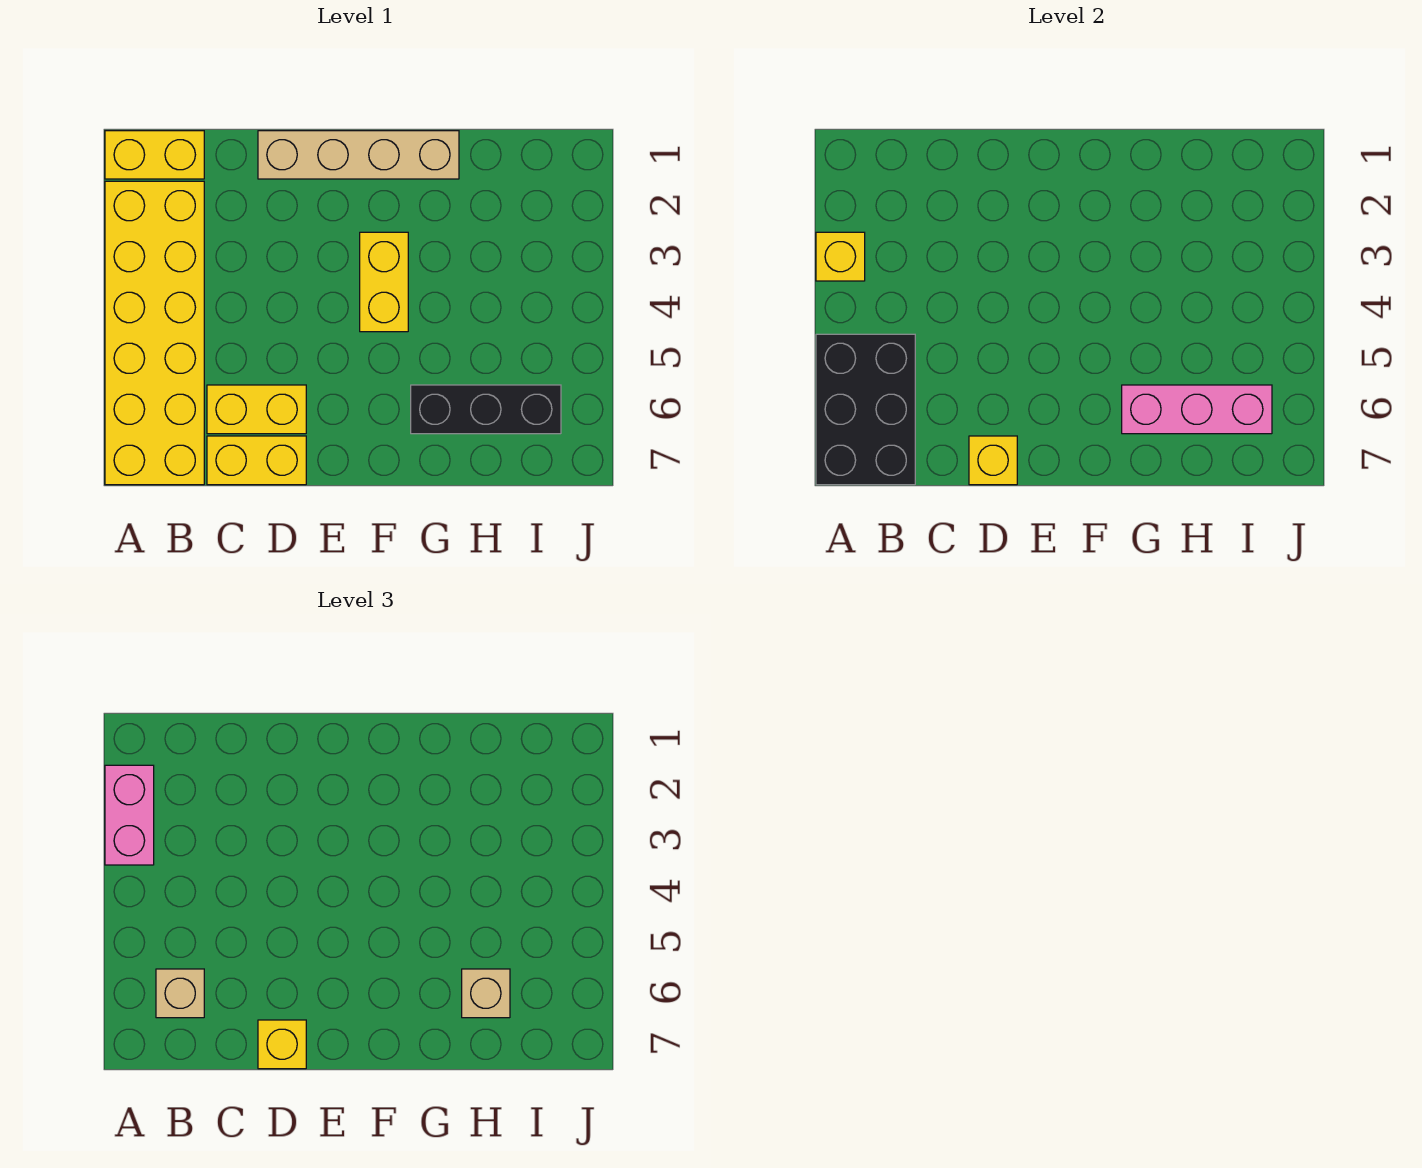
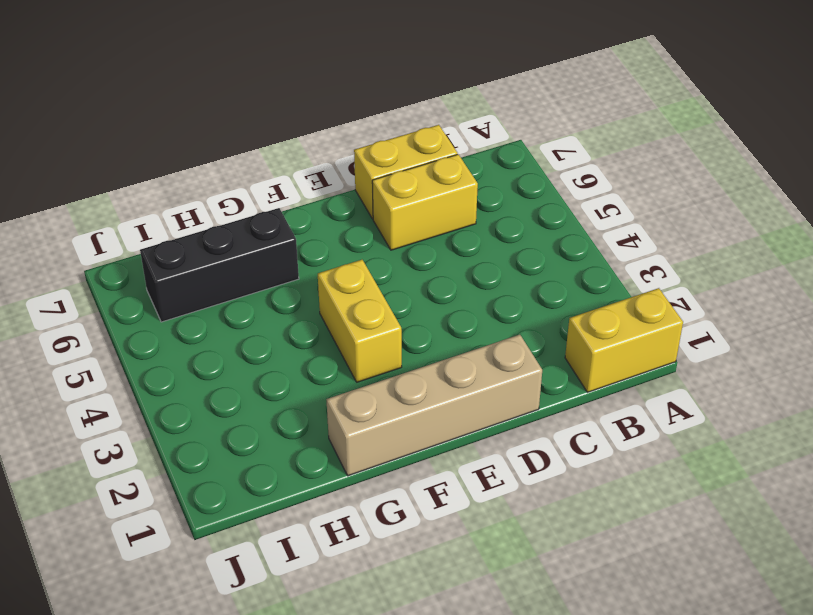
none -> yellow 2x6 brick [105,181,204,485]
none -> yellow 1x1 brick [816,232,865,281]
none -> black 2x3 brick [816,334,915,485]

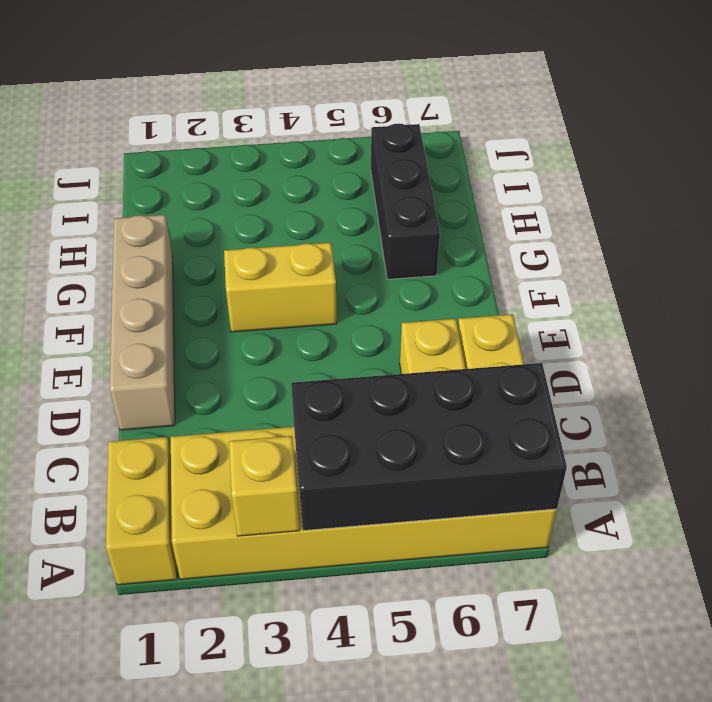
black 2x4 brick [291,363,567,531] -> black 2x3 brick [816,334,915,485]
none -> yellow 1x1 brick [969,436,1017,485]
none -> pink 1x3 brick [1122,385,1272,434]
none -> pink 1x2 brick [105,765,154,865]

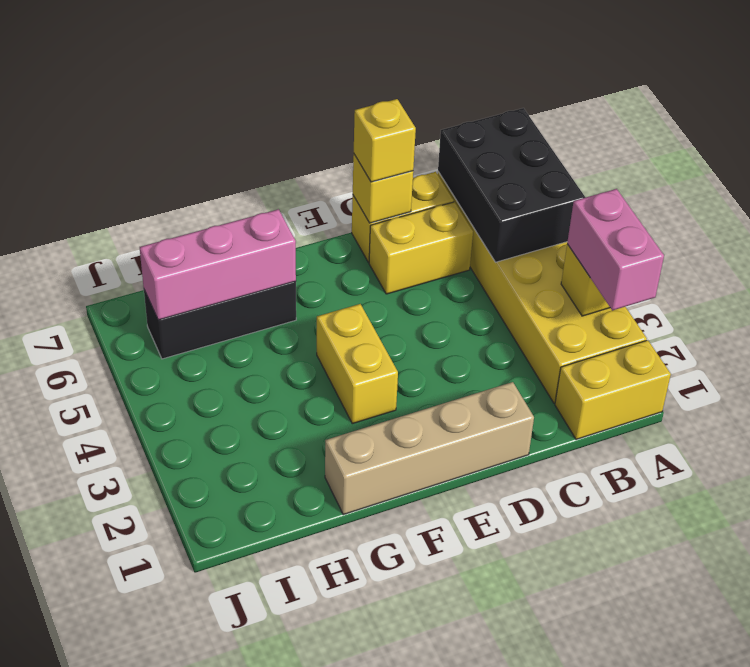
none -> tan 1x1 brick [156,969,204,1018]
none -> tan 1x1 brick [462,969,510,1018]

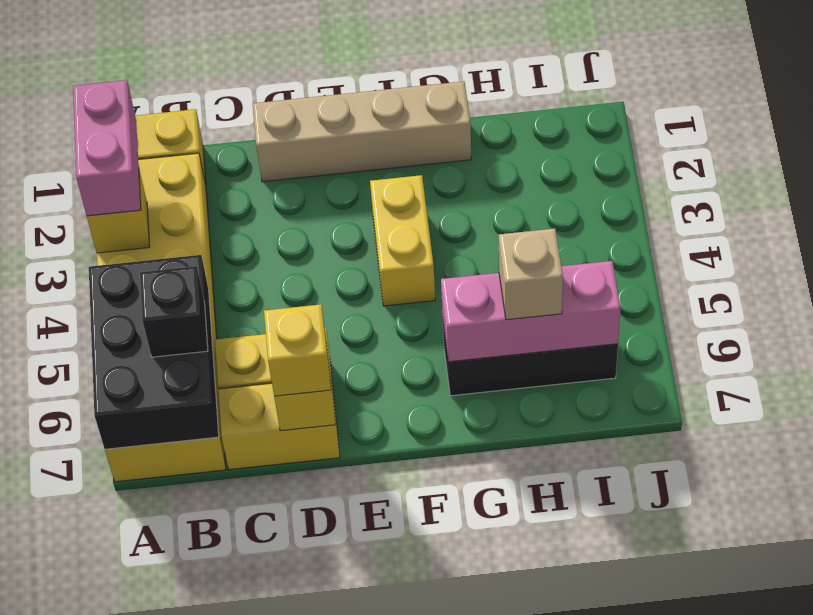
black 1x1 brick [140,266,208,357] -> tan 1x1 brick [156,969,204,1018]

